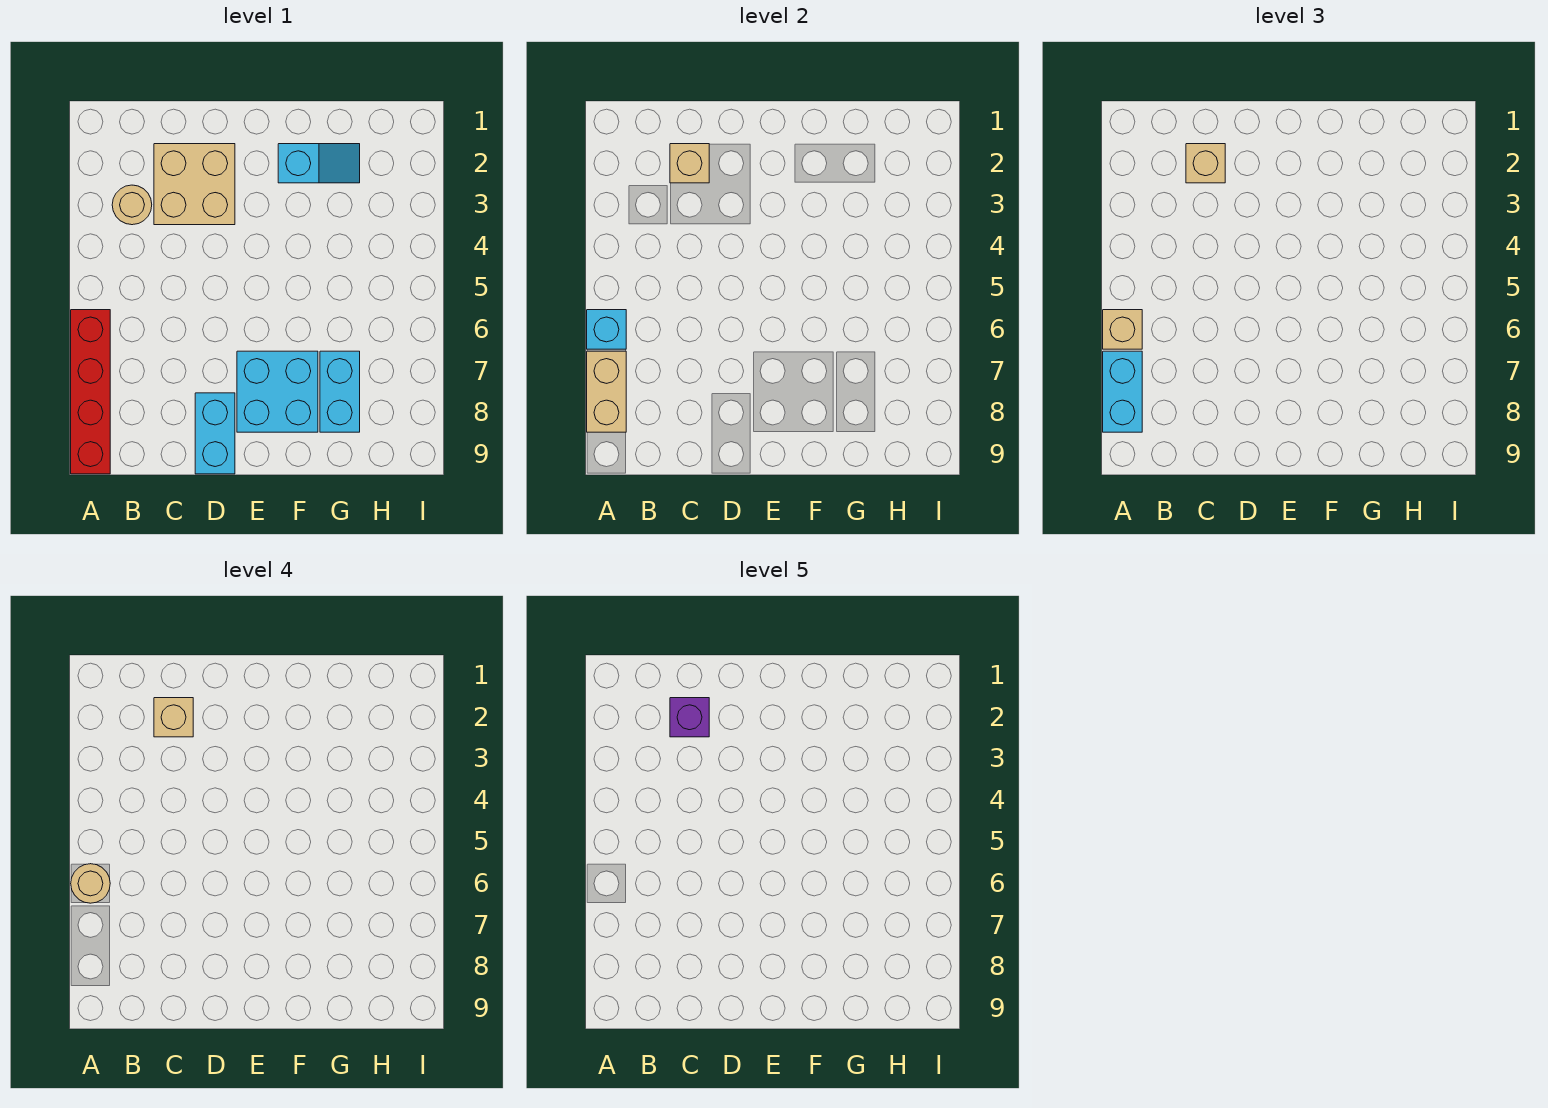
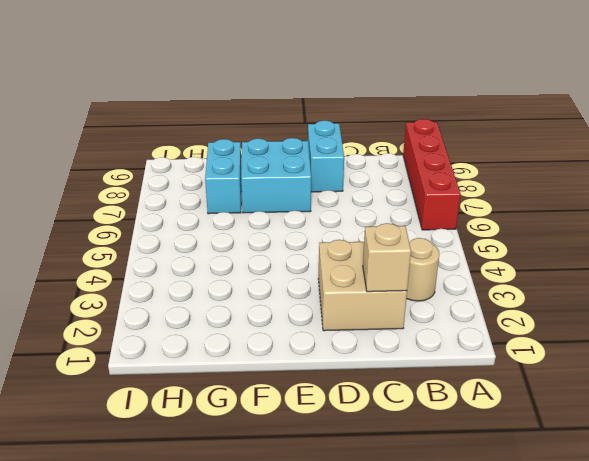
none -> cyan 1x2 slope [278,144,360,183]
none -> cyan 1x1 brick [587,310,626,349]
none -> tan 1x2 brick [587,351,626,432]

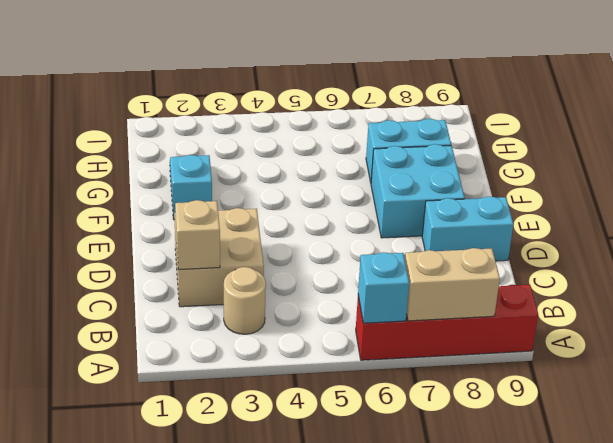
none -> tan 1x1 brick [1103,310,1142,349]
none -> cyan 1x2 brick [1103,351,1142,432]
none -> tan 1x1 brick [1186,144,1225,183]

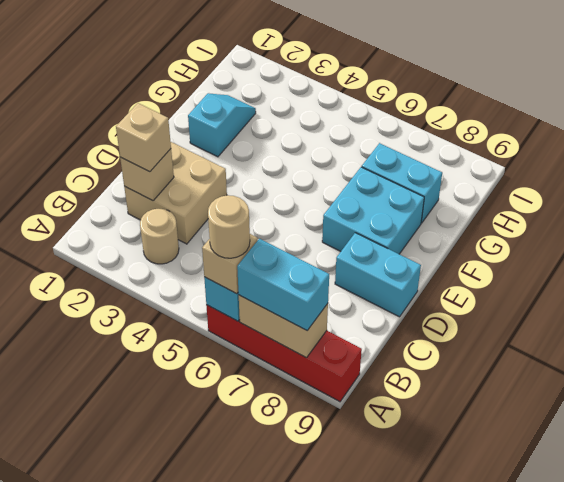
none -> tan 1x1 brick [154,698,193,737]
none -> purple 1x1 brick [670,698,709,737]

